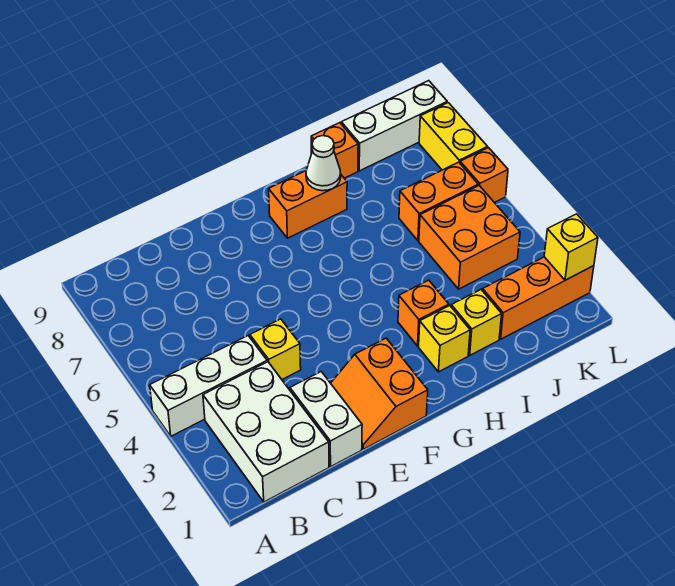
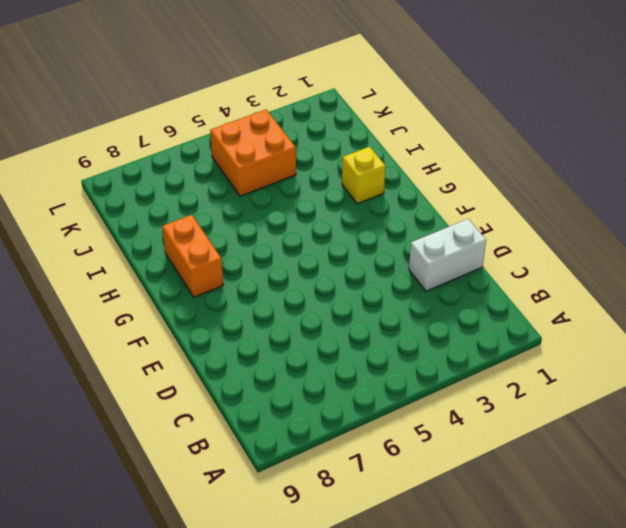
none -> white 1x3 brick [150,336,267,436]
none -> white 2x3 brick [203,362,329,502]
none -> yellow 1x1 brick [250,319,301,379]

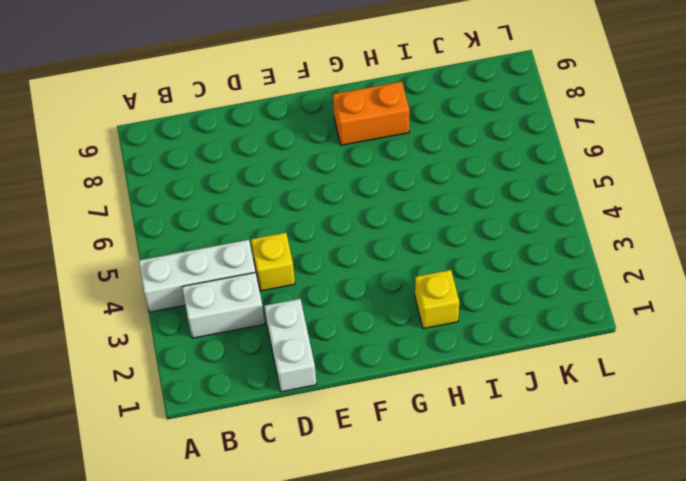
white 1x2 brick [182,272,265,338] -> white 2x3 brick [203,362,329,502]
none -> orange 2x2 slope [331,338,428,449]
none -> orange 1x1 brick [398,280,449,346]
none -> yellow 1x1 brick [451,290,502,355]

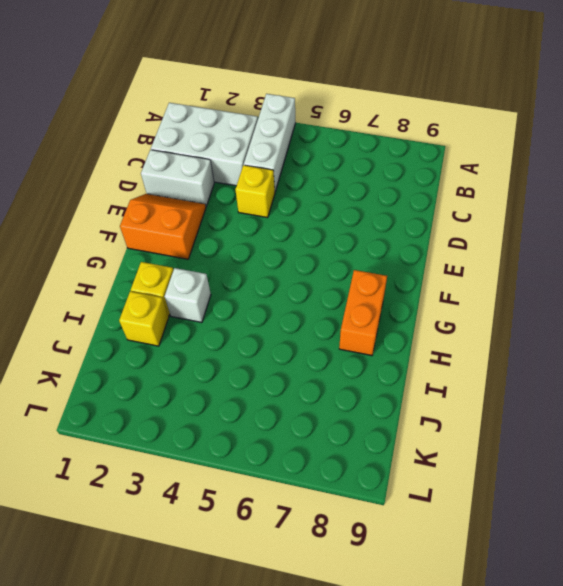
white 1x1 brick [165,268,211,322] -> orange 1x1 brick [398,280,449,346]
none -> orange 1x1 brick [311,123,358,178]
none -> orange 1x3 brick [482,257,594,339]
none -> orange 2x2 brick [419,186,520,289]

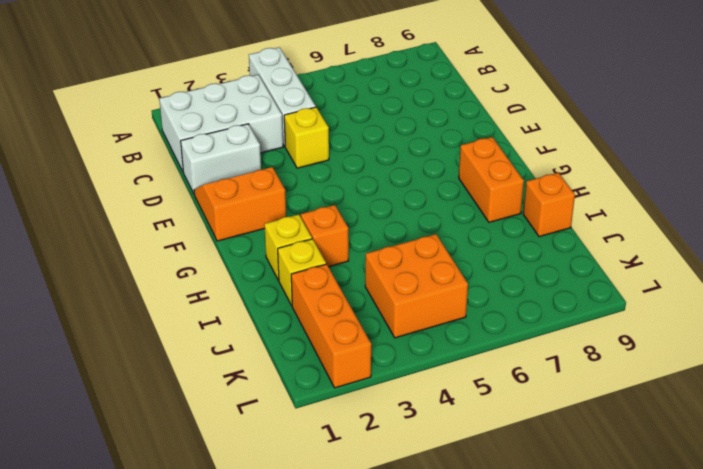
none -> orange 1x2 brick [399,162,478,241]
none -> white 1x3 brick [341,81,447,171]
none -> orange 1x1 brick [460,148,508,203]

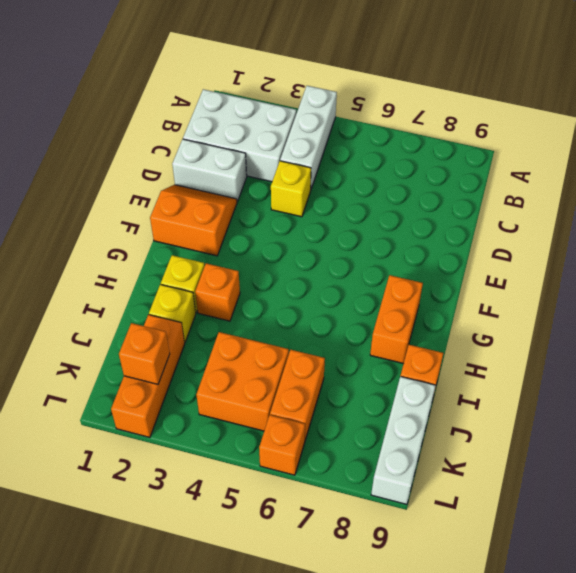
orange 1x1 brick [119,323,170,384] -> none
none -> yellow 1x2 brick [419,103,488,170]
none -> white 1x1 cone [306,136,341,191]
none -> yellow 1x1 brick [544,214,598,280]

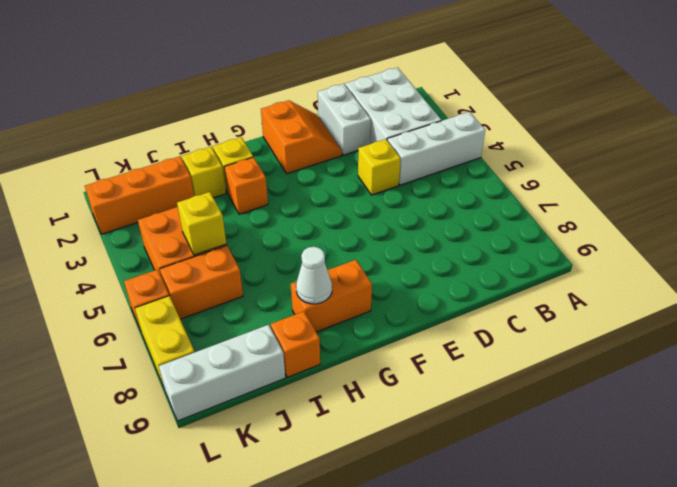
yellow 1x1 brick [177,192,226,255] -> yellow 1x1 brick moved to [544,214,598,280]

